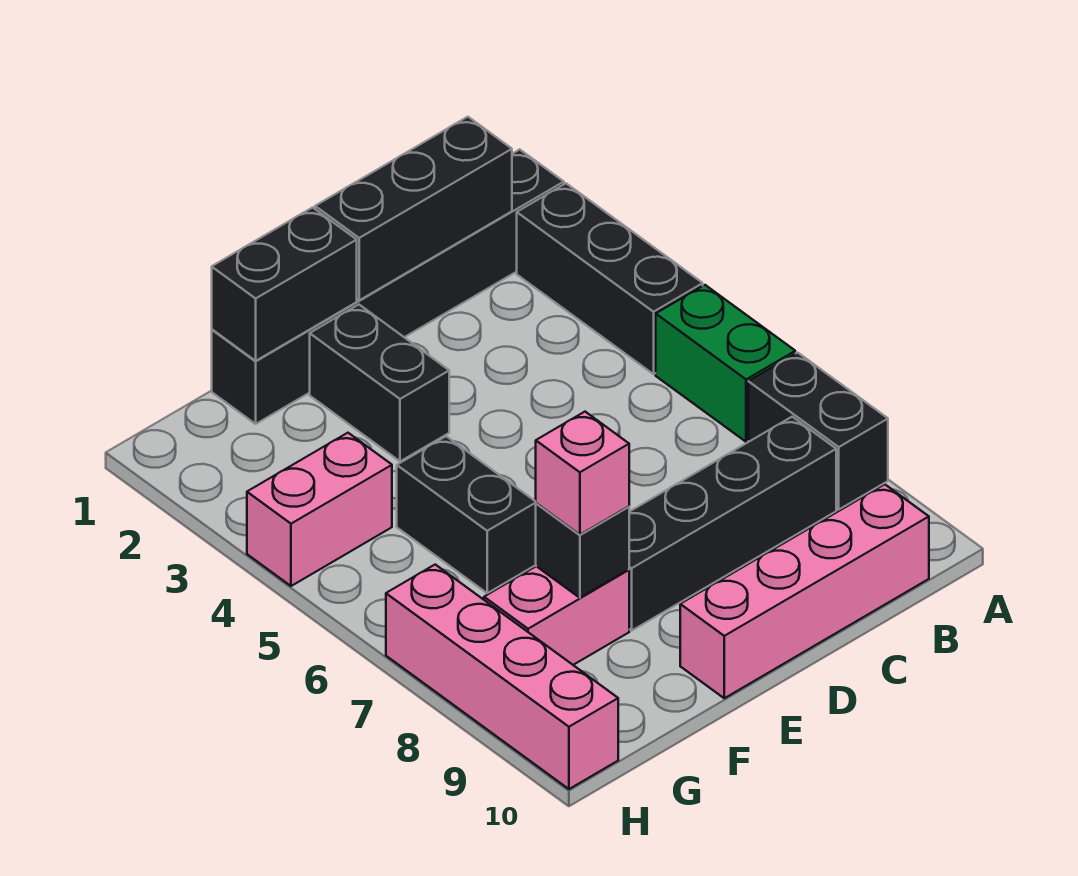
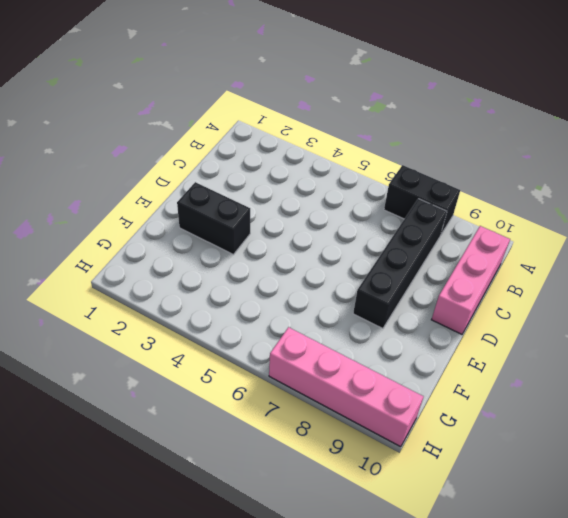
pink 1x3 brick [431,226,510,334] -> pink 1x4 brick [680,484,929,698]
none -> black 1x6 brick [212,149,564,424]
none -> black 1x3 brick [517,184,703,374]
none -> green 1x2 brick [656,285,795,442]

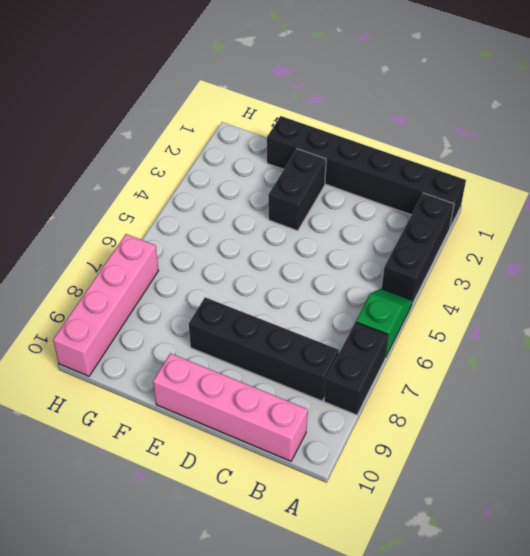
green 1x2 slope [356,289,412,357] -> green 1x2 brick [656,285,795,442]
none -> black 1x2 brick [397,436,536,593]
none -> pink 1x2 brick [484,566,629,665]
none -> pink 1x2 brick [247,433,392,586]

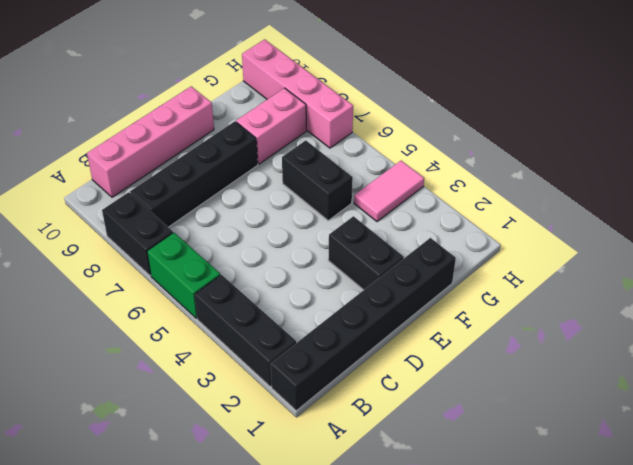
pink 1x2 tile [354,161,424,222] -> pink 1x2 brick [247,433,392,586]
none -> black 1x3 brick [315,117,512,300]
none -> black 1x2 brick [212,208,357,361]
none -> black 1x1 brick [536,503,629,598]

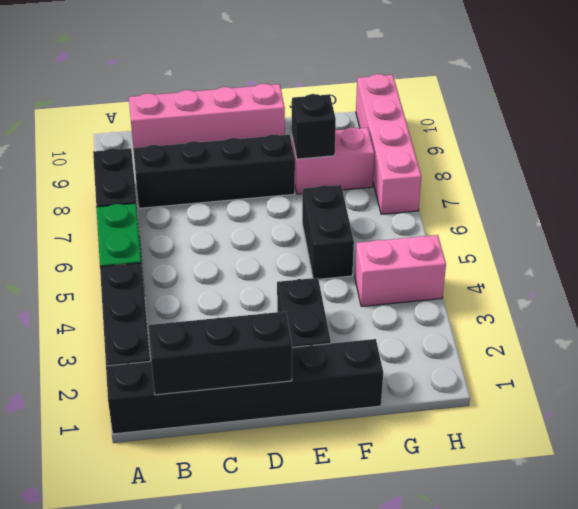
none -> black 1x2 brick [212,208,357,361]
none -> pink 1x1 brick [536,412,629,535]

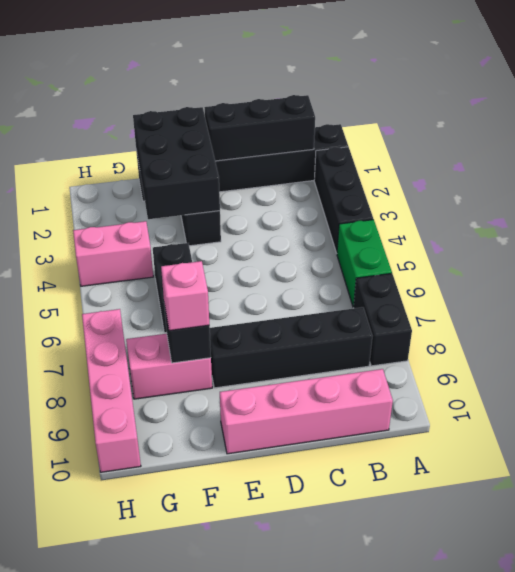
black 2x3 brick [133,107,220,219] -> black 1x2 brick [212,208,357,361]

